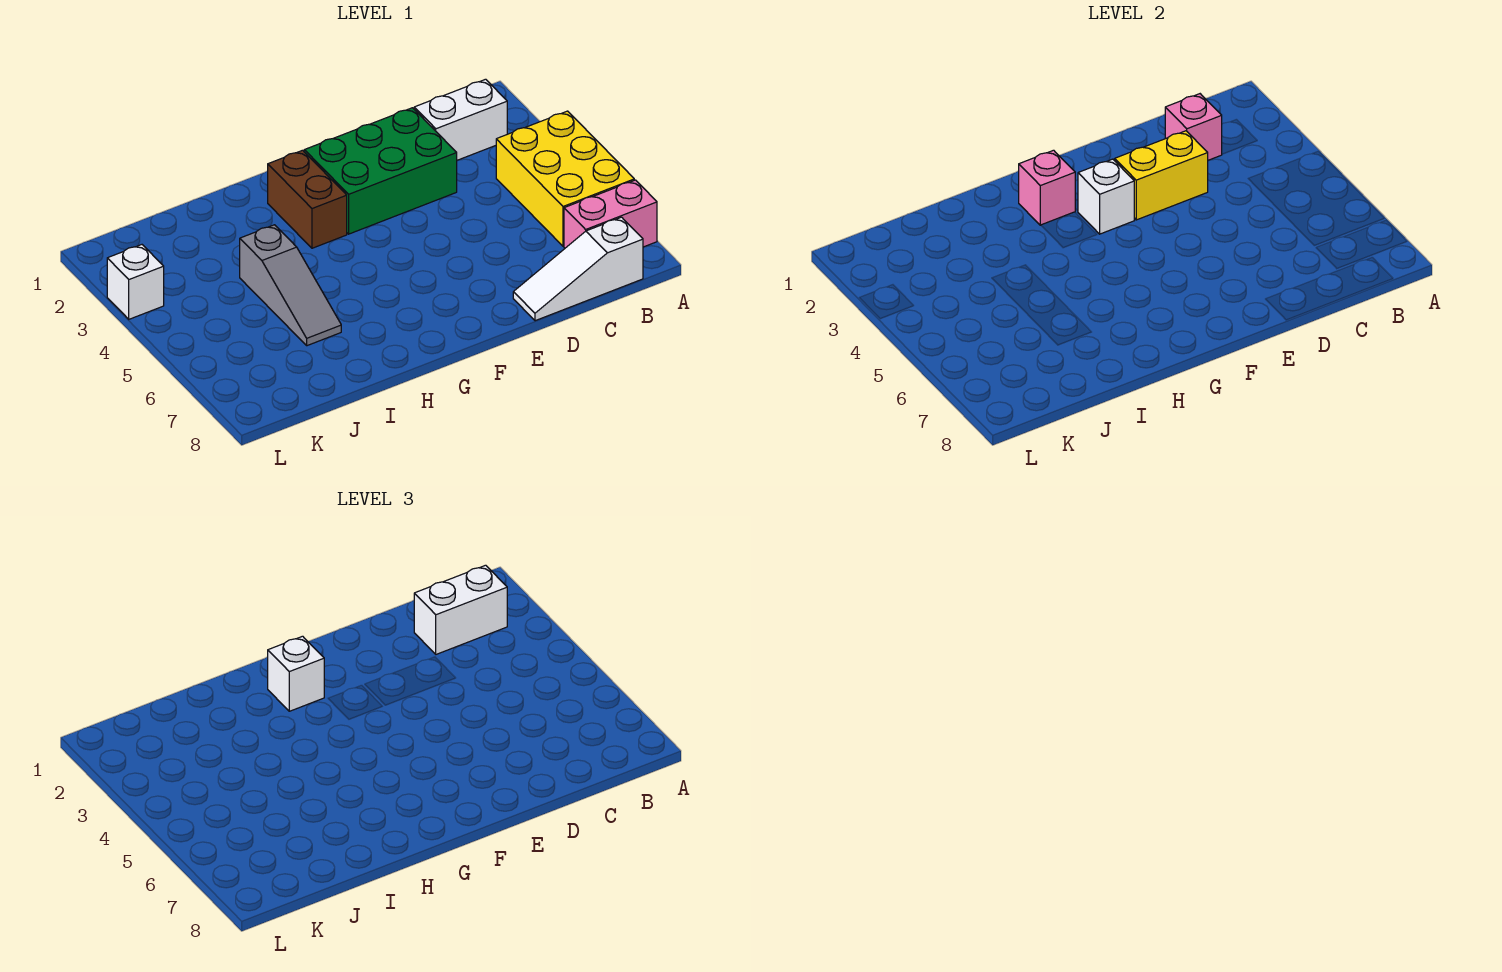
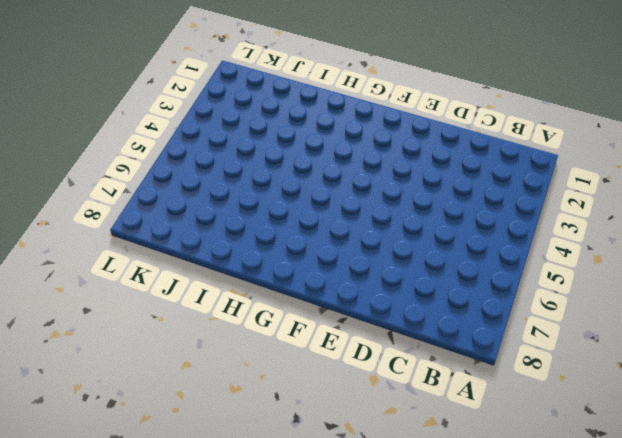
none -> yellow 2x3 brick [496,111,634,246]
none -> pink 1x2 brick [564,180,657,248]
none -> white 1x2 brick [414,79,507,160]

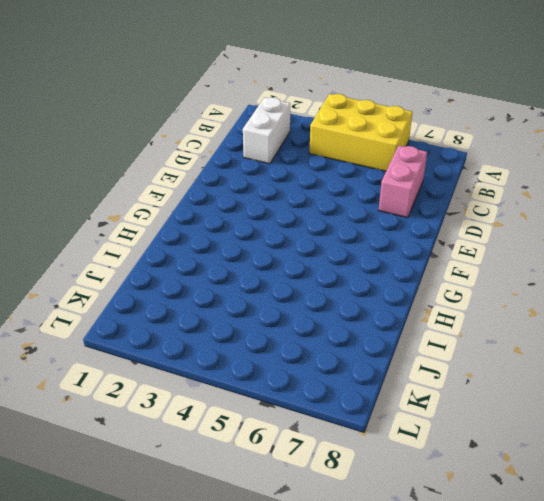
pink 1x2 brick [379,146,427,218] -> pink 1x2 brick moved to [564,180,657,248]
none -> white 1x3 slope [513,217,643,321]
none -> green 2x3 brick [304,108,457,234]
none -> brown 1x2 brick [268,150,347,248]

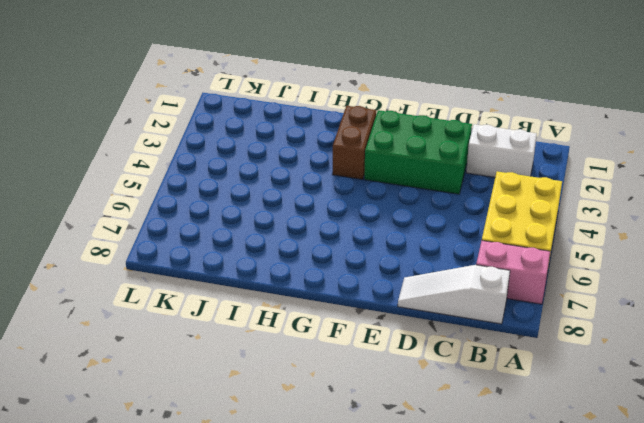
none -> grey 1x3 slope [240,225,341,346]
none -> white 1x1 brick [107,245,164,319]
none -> pink 1x1 brick [1165,94,1222,160]

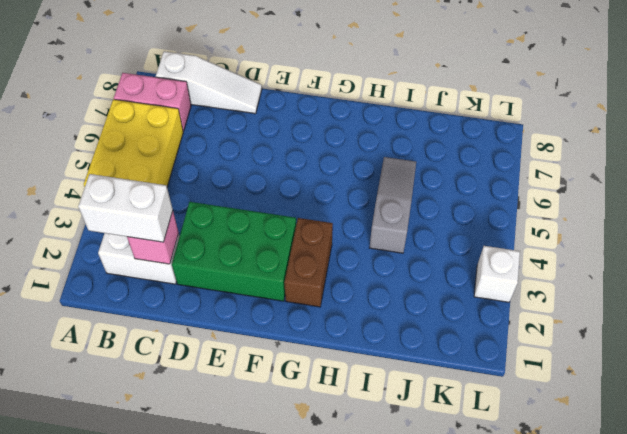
none -> yellow 1x2 brick [1115,131,1208,220]
none -> white 1x1 brick [1078,159,1134,234]
none -> pink 1x1 brick [1019,150,1075,225]

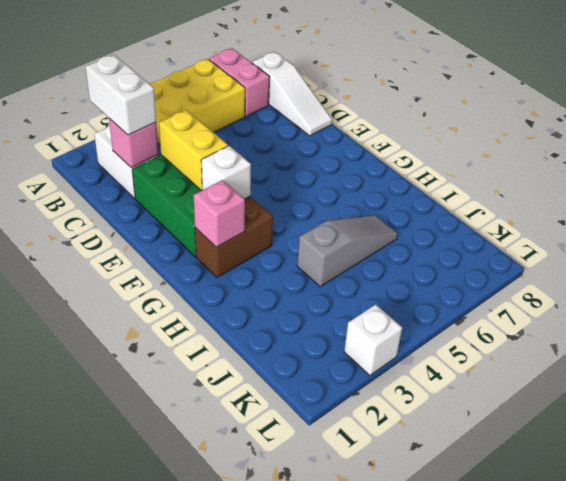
none -> white 1x1 brick [268,636,324,711]

